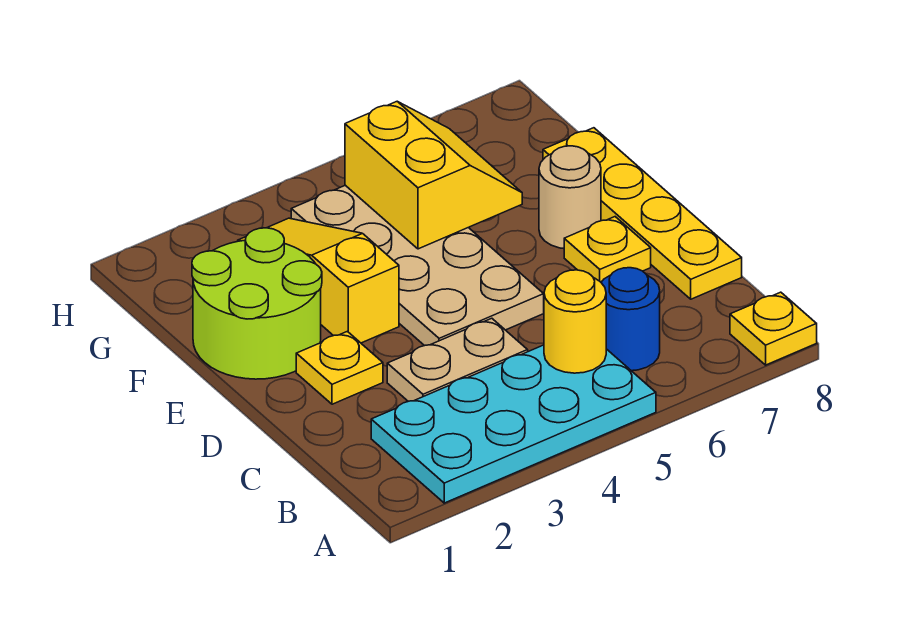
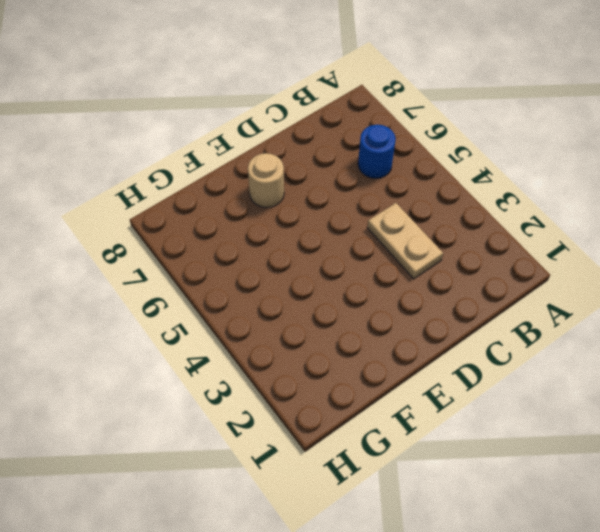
none -> cyan 2x4 plate [371,345,656,503]
none -> yellow 1x1 plate [730,292,817,365]
none -> yellow 1x4 plate [543,128,742,299]

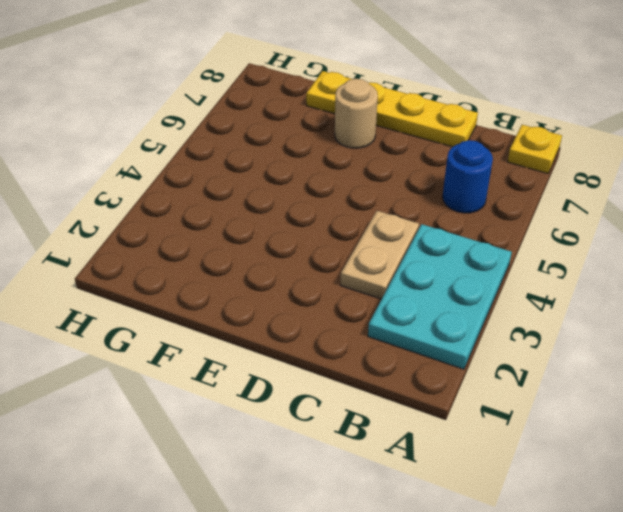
cyan 2x3 plate [368,224,512,369] -> cyan 2x4 plate [371,345,656,503]
none -> yellow 1x1 plate [296,331,383,404]
none -> tan 2x4 plate [291,185,544,346]
none -> yellow 1x1 plate [564,217,651,282]

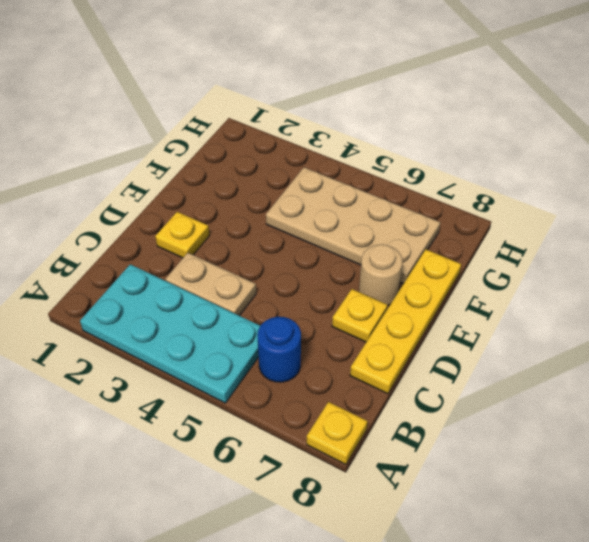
tan 2x4 plate [266,167,440,284] -> tan 2x4 plate turned to [291,185,544,346]
none -> lime 2x2 round brick [192,228,322,379]
none -> yellow 1x3 slope [238,218,399,343]
none -> yellow 1x1 round brick [544,270,606,373]

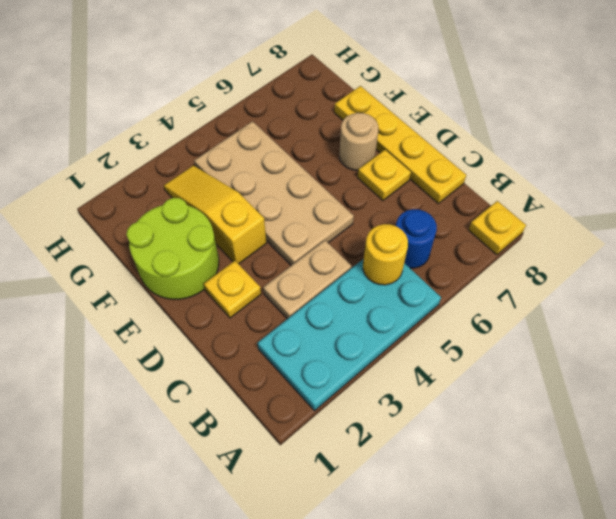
none -> yellow 2x2 slope [345,102,522,249]

